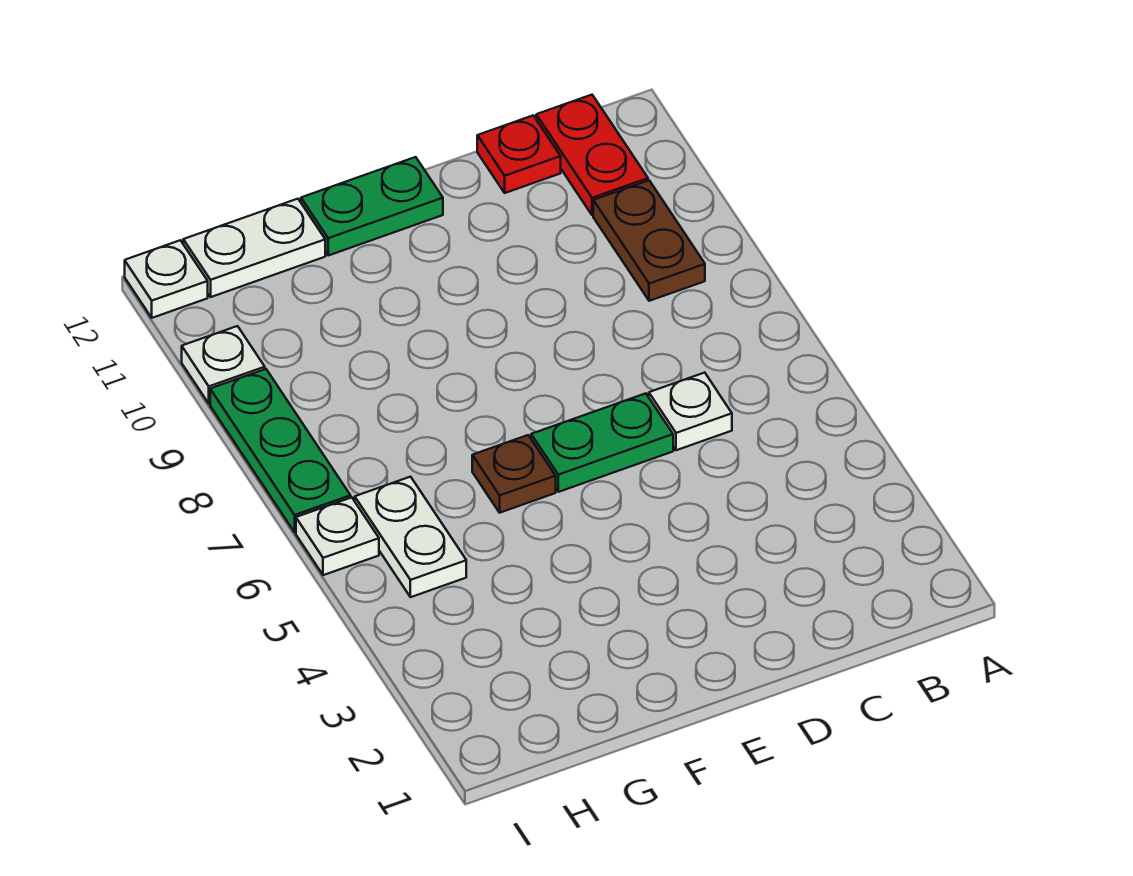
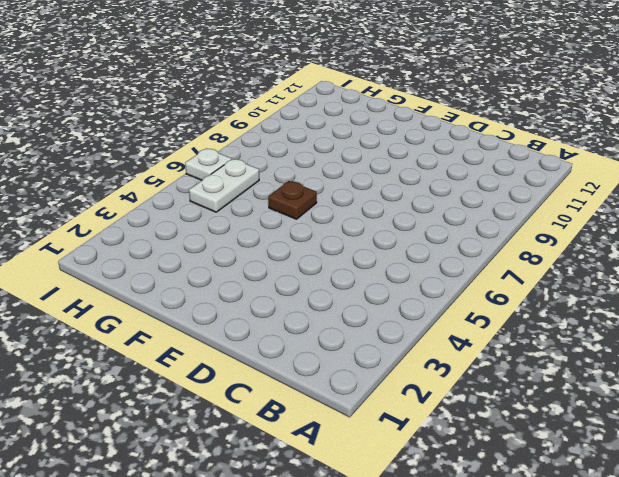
none -> brown 1x2 plate [593,181,705,301]
none -> red 1x2 plate [536,95,648,215]
none -> white 1x1 plate [649,373,732,450]

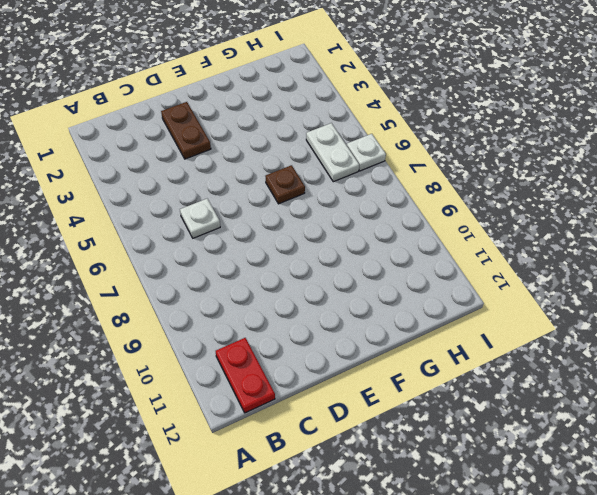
brown 1x2 plate [161,102,211,159] -> brown 1x2 plate moved to [593,181,705,301]
none -> red 1x1 plate [477,115,561,193]
none -> green 1x2 plate [531,393,673,492]
none -> green 1x2 plate [301,157,443,255]

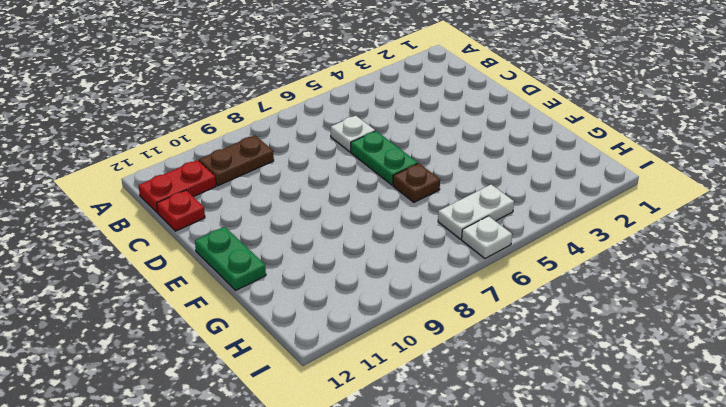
none -> white 1x2 plate [183,199,325,297]
none -> green 1x3 plate [210,369,351,532]
none -> white 1x1 plate [182,326,265,404]

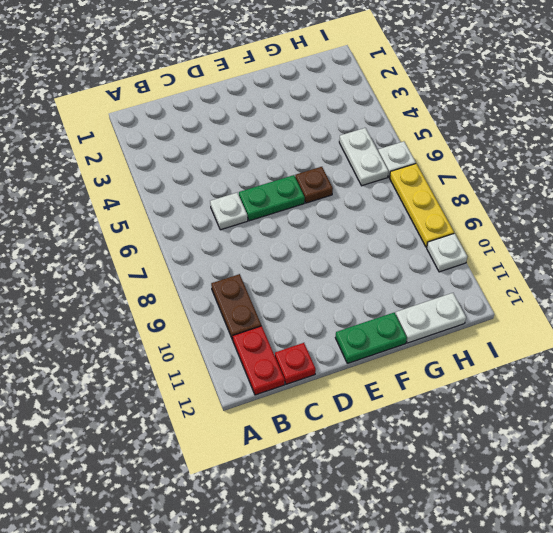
yellow 1x3 plate [390,164,454,247] -> green 1x3 plate [210,369,351,532]
none -> white 1x1 plate [125,240,208,318]

